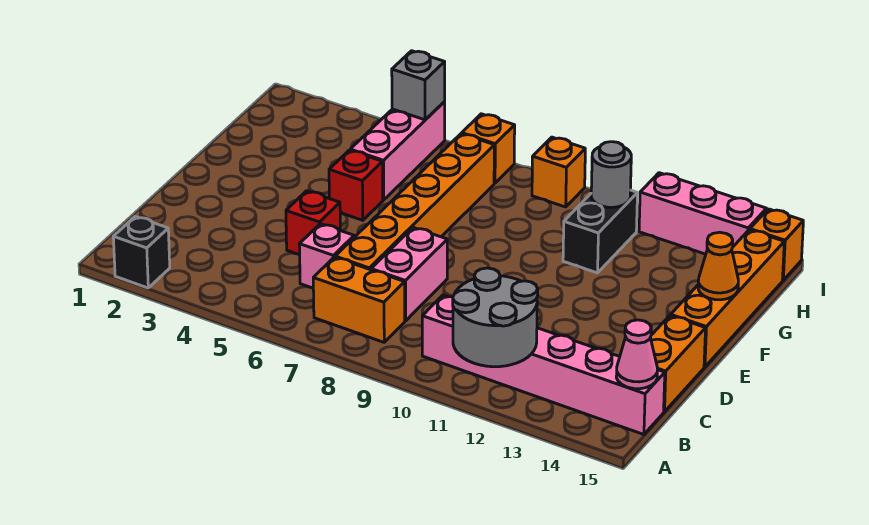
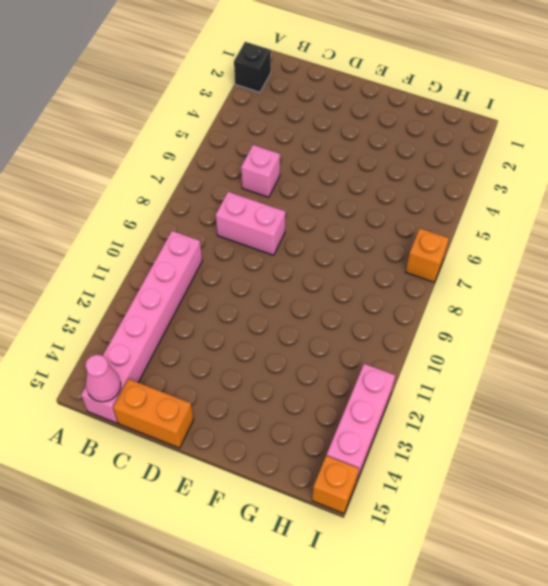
none -> orange 1x2 brick [313,257,405,342]
none -> orange 1x6 brick [335,134,494,270]
none -> red 1x1 brick [286,191,340,255]

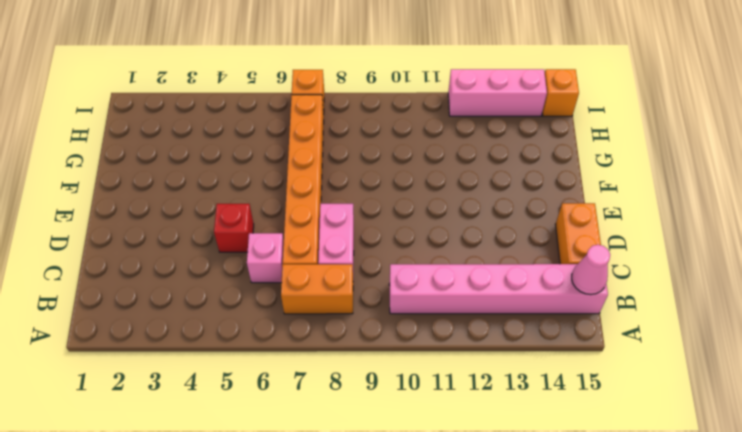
none -> black 1x1 brick [113,217,170,288]
none -> orange 1x4 brick [671,230,784,367]
none -> red 1x1 brick [329,150,383,220]

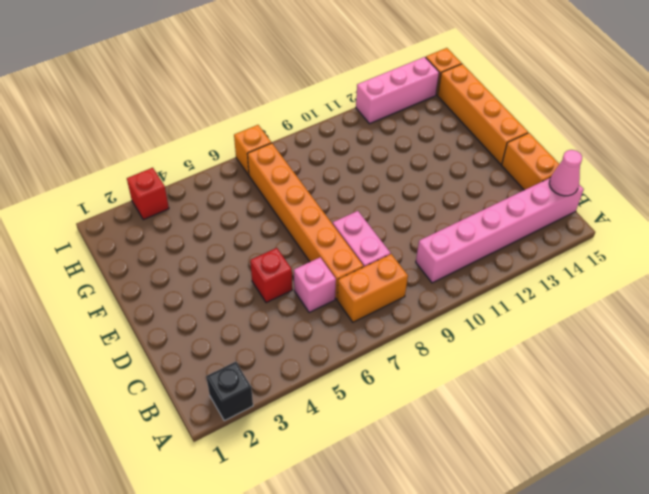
red 1x1 brick [127,168,169,220] -> red 1x1 brick moved to [329,150,383,220]
none -> pink 1x3 brick [350,102,445,200]
none -> black 1x2 brick [563,190,637,273]
none -> orange 1x1 brick [532,137,585,207]

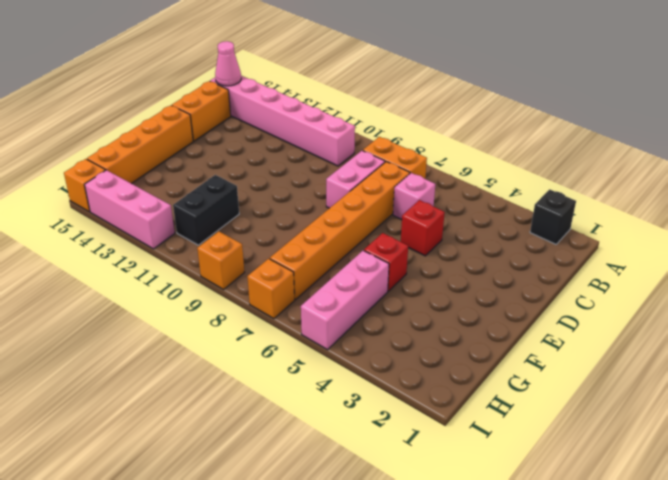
none -> grey 2x2 round brick [453,268,538,367]
none -> orange 1x1 cone [698,232,738,300]
none -> grey 1x1 round brick [591,142,631,207]

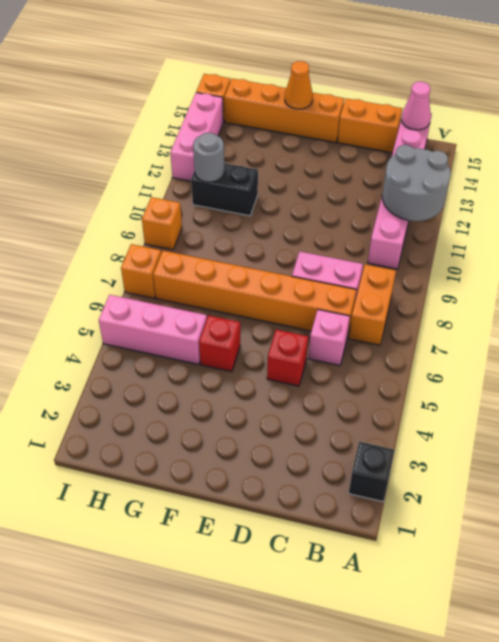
none -> grey 1x1 brick [392,51,445,120]

